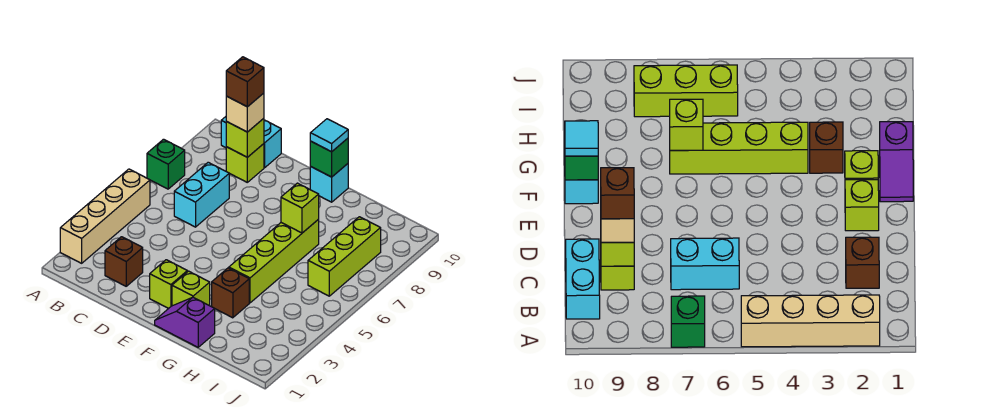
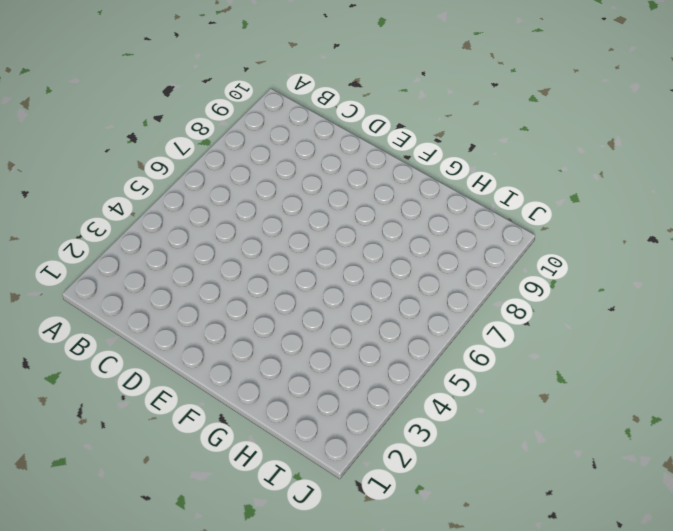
none -> tan 1x4 brick [60,169,150,263]
none -> green 1x1 brick [147,139,185,189]
none -> cyan 1x2 brick [221,117,281,168]

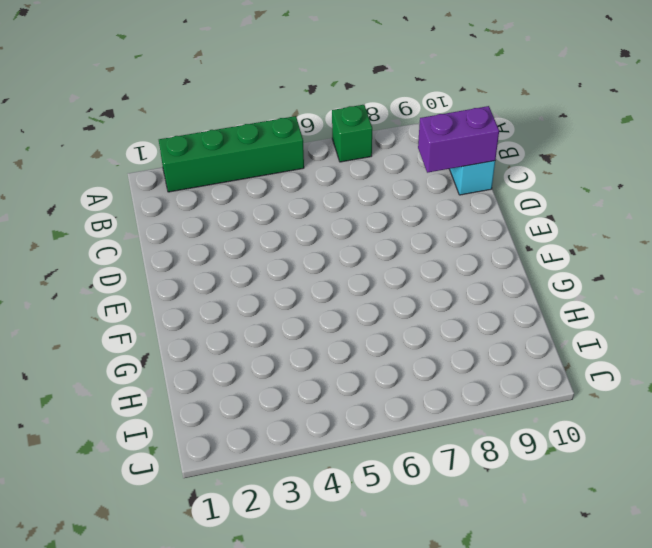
green 1x4 brick [159,116,304,192] -> tan 1x4 brick [60,169,150,263]
purple 1x2 brick [418,106,499,173] -> lime 1x1 brick [226,118,264,157]
none -> brown 1x1 brick [105,237,143,286]
none -> cyan 1x2 brick [174,162,229,227]
none -> lime 1x1 brick [226,144,264,182]

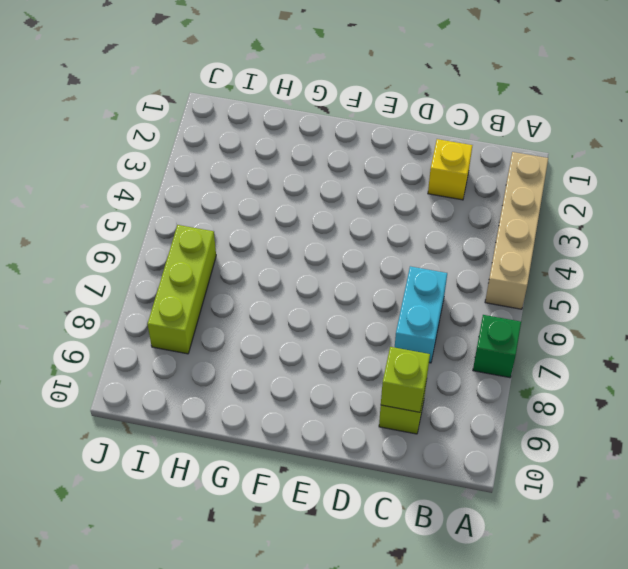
yellow 1x1 brick [428,139,473,200] -> brown 1x1 brick [105,237,143,286]
none -> cyan 1x2 brick [221,117,281,168]
none -> lime 1x1 brick [150,260,187,308]
none -> purple 1x2 slope [155,297,215,347]

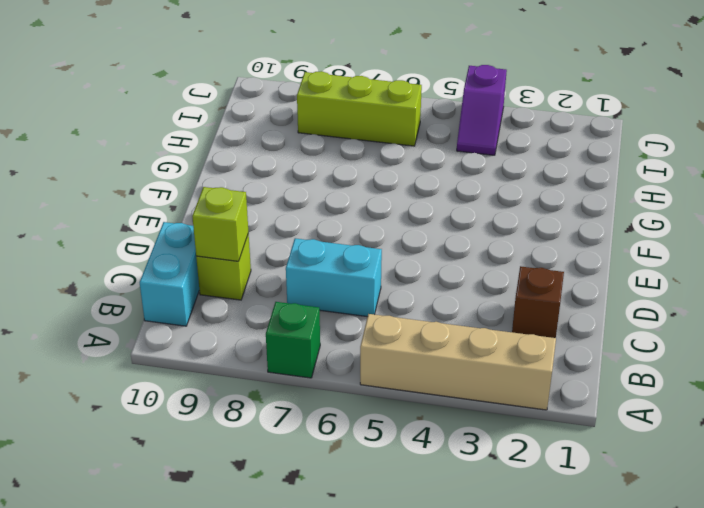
purple 1x2 slope [457,65,507,155] -> purple 1x2 slope moved to [155,297,215,347]
none -> lime 1x1 brick [150,260,187,308]
none -> lime 1x1 brick [172,271,210,306]
none -> cyan 1x1 brick [310,164,348,202]

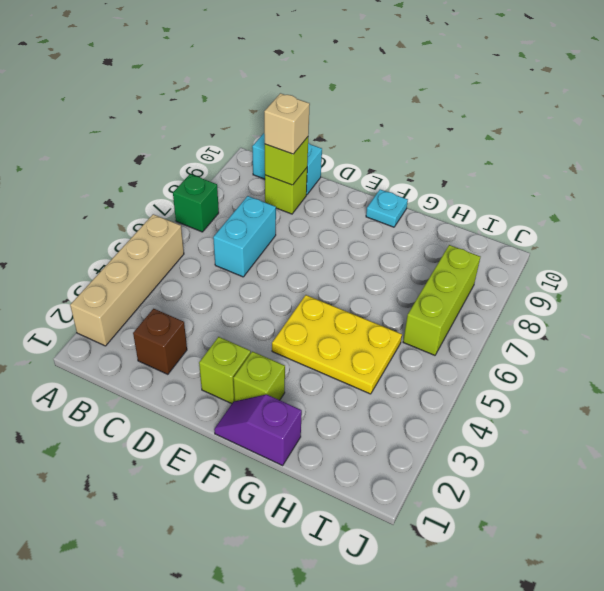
yellow 2x3 plate [272,295,402,394] -> lime 1x4 brick [229,220,319,303]
cyan 1x1 plate [366,190,408,227] -> cyan 1x1 brick [310,164,348,202]
none -> brown 1x1 brick [212,268,249,318]
none -> green 1x1 brick [310,138,348,177]
none -> lime 1x1 brick [281,183,319,233]

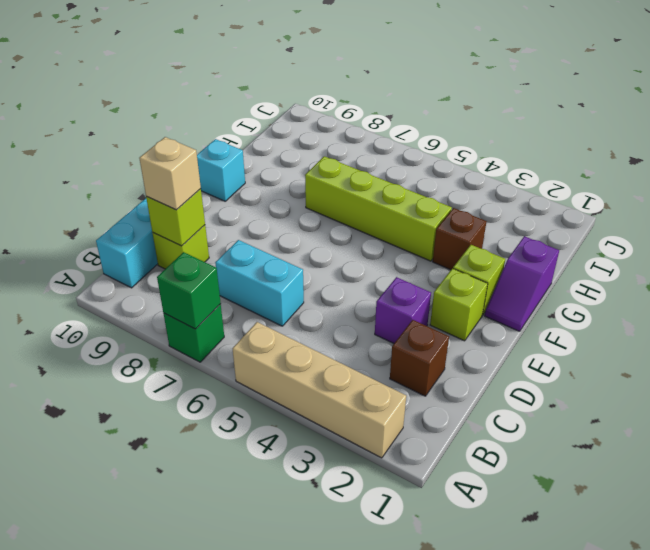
green 1x1 brick [157,252,221,329] -> green 1x1 brick moved to [310,138,348,177]
purple 1x1 brick [375,277,431,343] -> none
none -> lime 1x3 brick [308,217,381,296]
none -> lime 1x1 brick [281,183,319,233]
none -> cyan 1x1 tile [310,119,348,152]

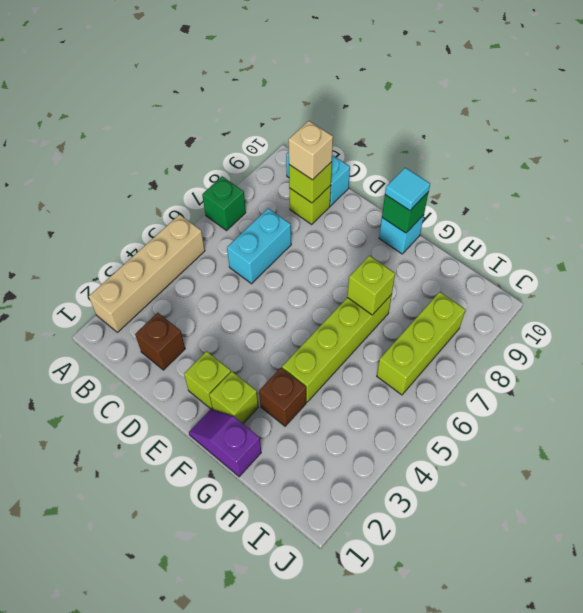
none -> brown 1x1 brick [226,57,264,107]

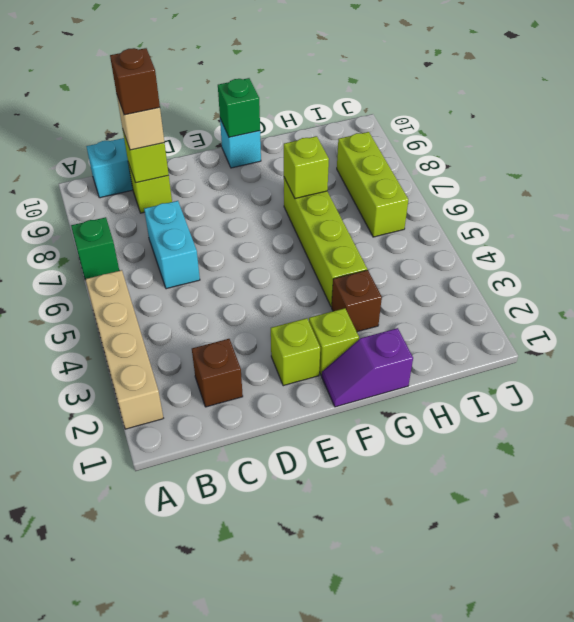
none -> cyan 1x1 tile [310,119,348,152]

